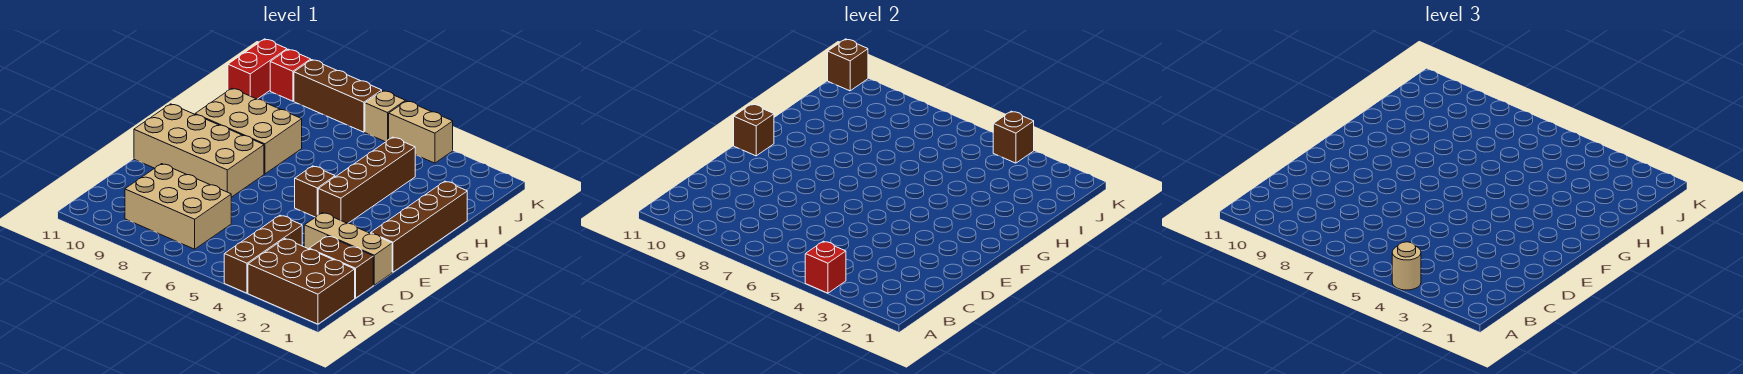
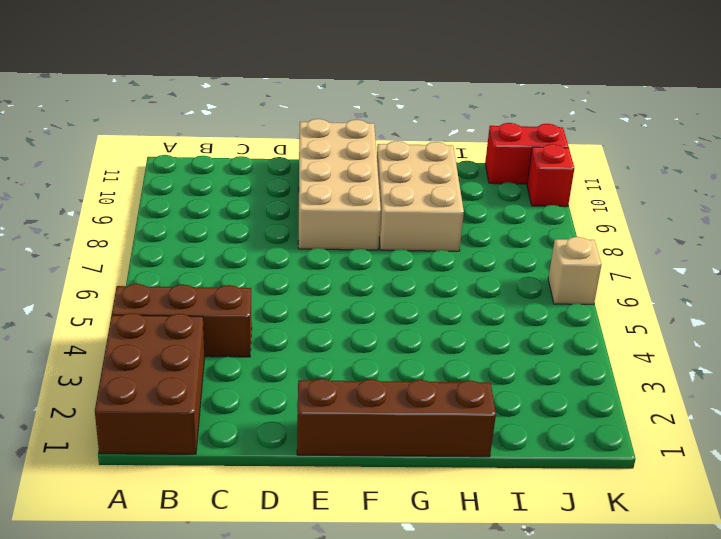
none -> tan 2x3 brick [125,164,231,249]
none -> brown 1x2 brick [309,236,373,298]
none -> tan 1x3 brick [304,213,392,285]

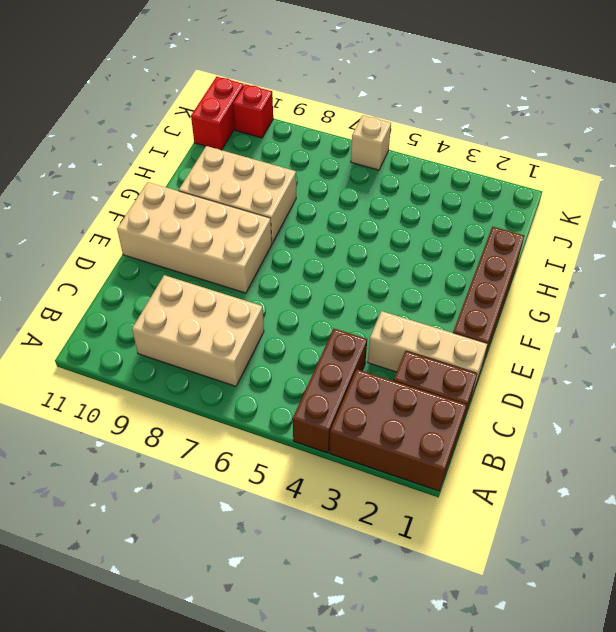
none -> brown 1x4 brick [318,137,415,224]
none -> brown 1x1 brick [295,166,335,217]
none -> tan 1x2 brick [389,101,453,163]

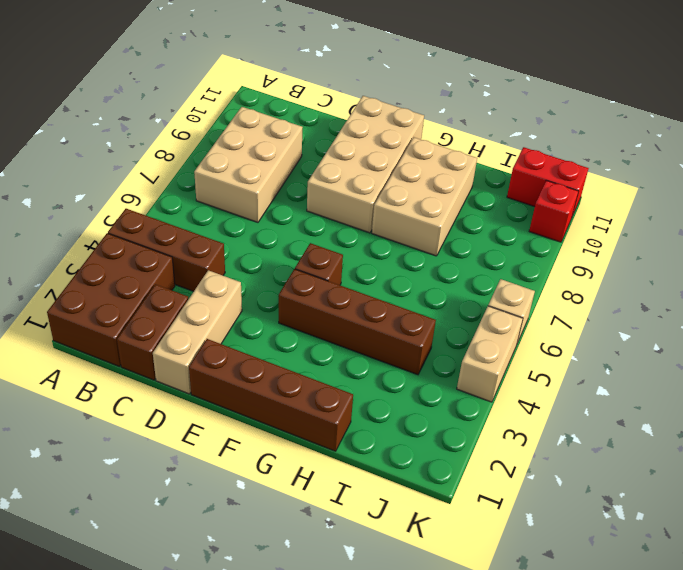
none -> brown 1x3 brick [294,60,382,132]
none -> red 1x1 brick [805,241,846,293]
none -> brown 1x1 brick [734,104,774,156]

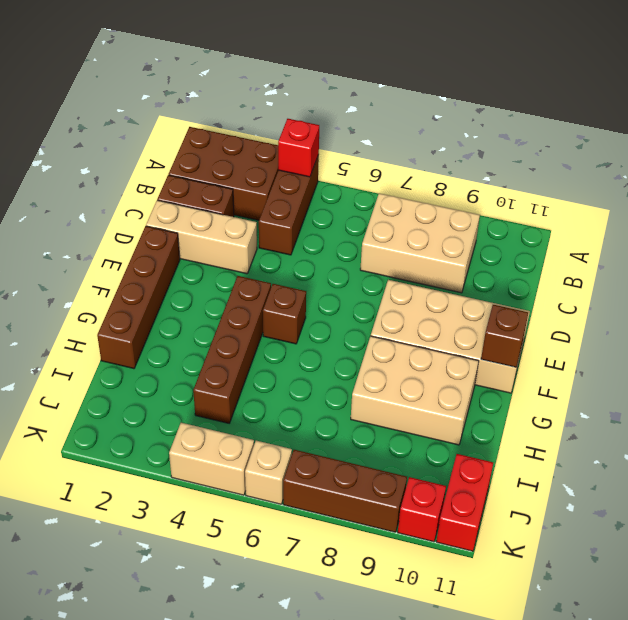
none -> brown 1x1 brick [993,111,1034,163]
none -> brown 1x1 brick [828,39,868,91]
none -> tan 1x1 round brick [1392,242,1421,290]

